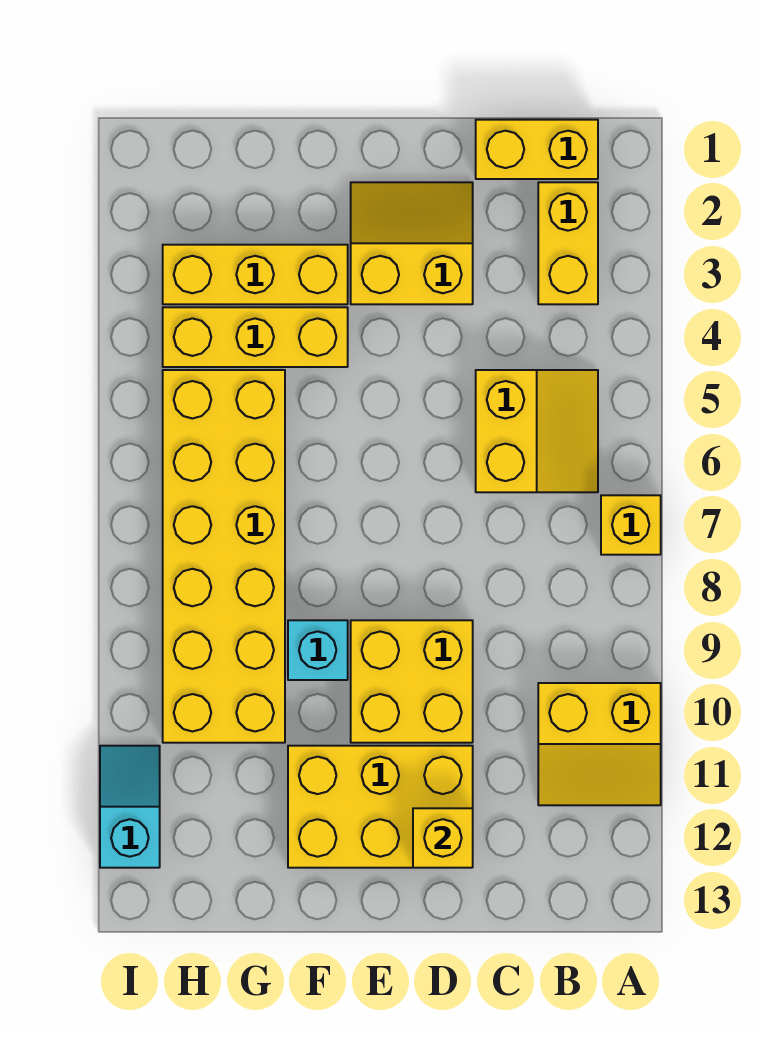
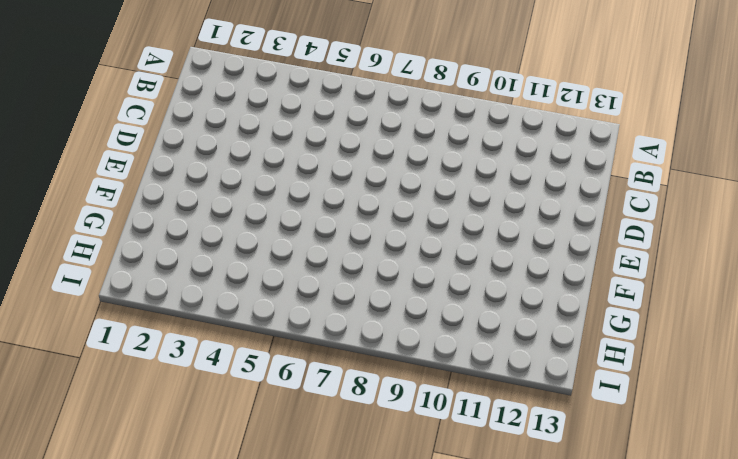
none -> yellow 1x1 brick [601,495,661,555]
none -> yellow 2x2 slope [538,683,661,805]
none -> yellow 1x2 brick [476,120,598,179]

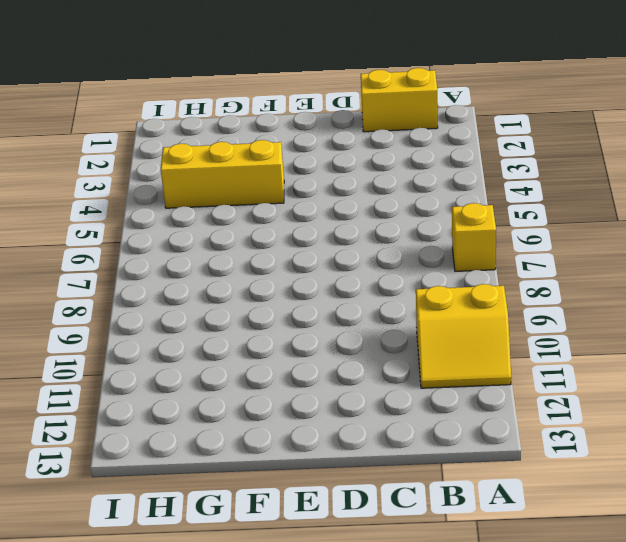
none -> yellow 1x2 brick [538,182,598,304]
none -> yellow 2x2 slope [476,370,598,492]
none -> yellow 2x2 slope [351,182,473,304]

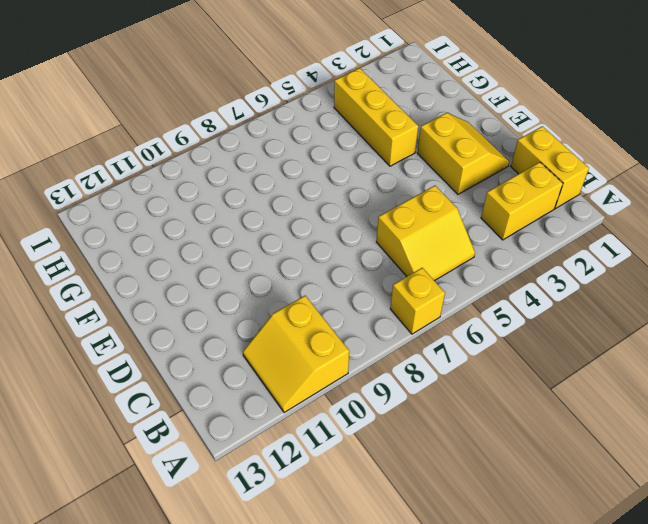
none -> yellow 2x2 brick [351,620,473,743]
none -> yellow 2x3 brick [288,746,473,868]
none -> yellow 1x3 brick [163,245,348,304]

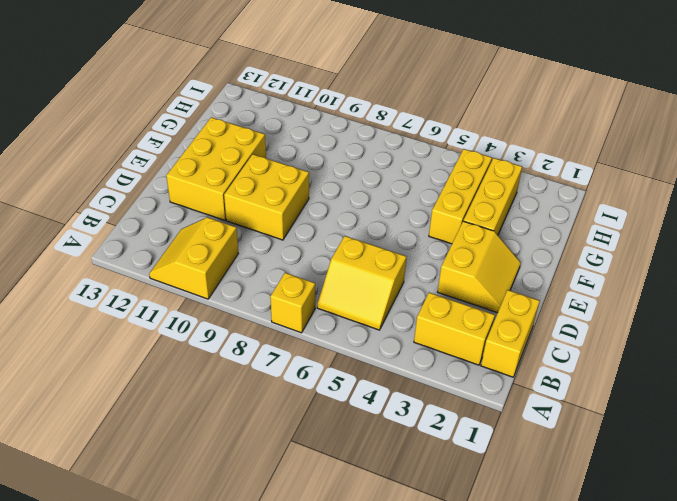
none -> cyan 1x1 brick [288,620,348,680]
none -> yellow 2x6 brick [163,370,285,743]
none -> cyan 1x2 slope [100,746,160,868]

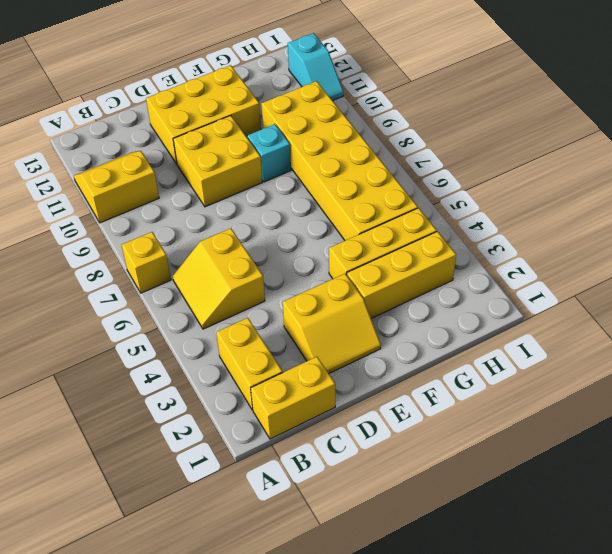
none -> yellow 1x1 brick [413,808,473,868]

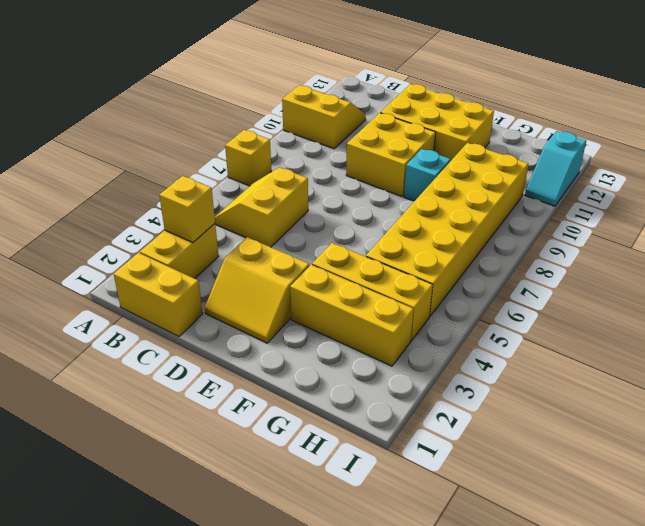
yellow 1x1 brick [159,176,215,243] -> yellow 1x1 brick moved to [413,808,473,868]

